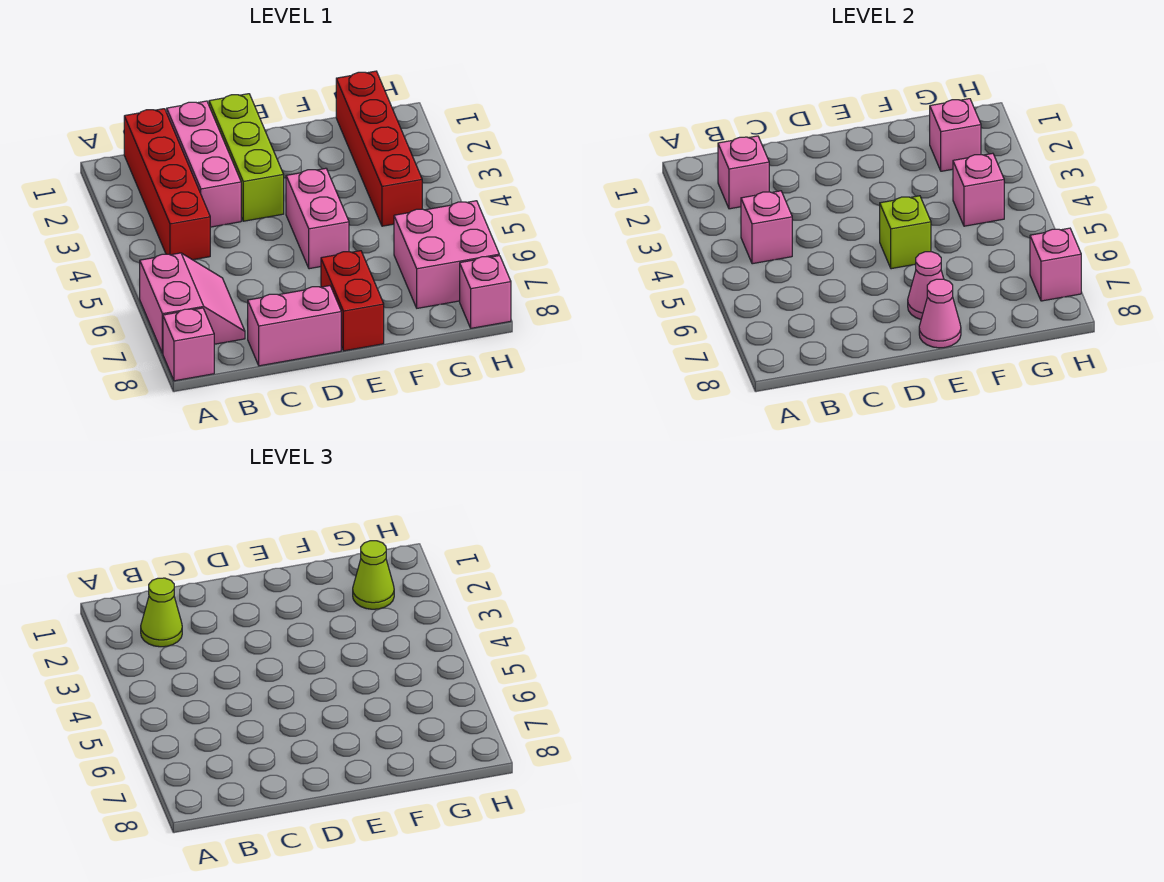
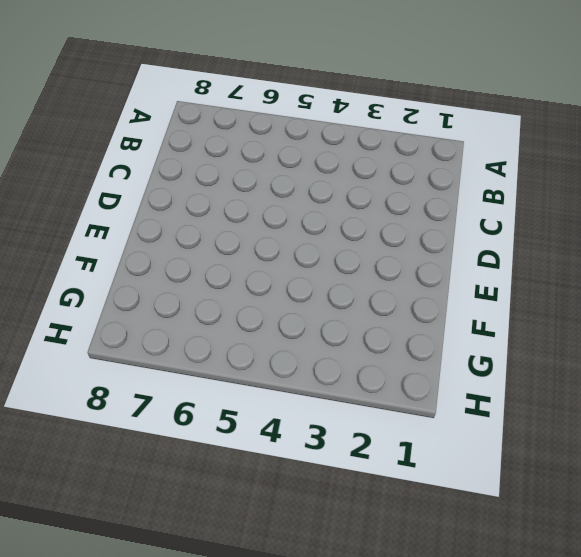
none -> pink 2x2 slope [140,253,245,353]
none -> pink 1x1 brick [163,308,214,381]
none -> red 1x4 brick [124,109,210,260]

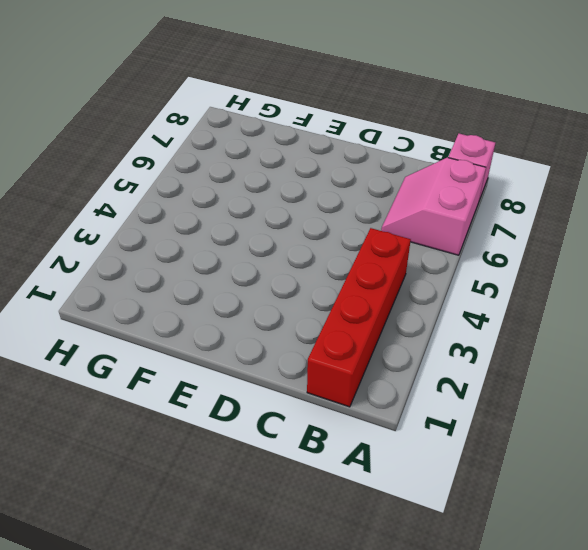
none -> pink 1x3 brick [167,101,241,227]
none -> pink 1x2 brick [248,286,341,366]
none -> lime 1x3 brick [209,94,284,221]

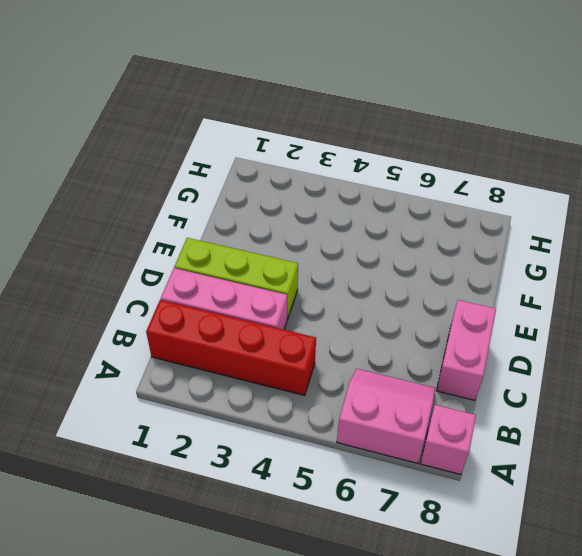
none -> pink 1x2 brick [286,168,349,269]
none -> red 1x2 brick [321,251,384,351]
none -> red 1x4 brick [336,71,422,226]

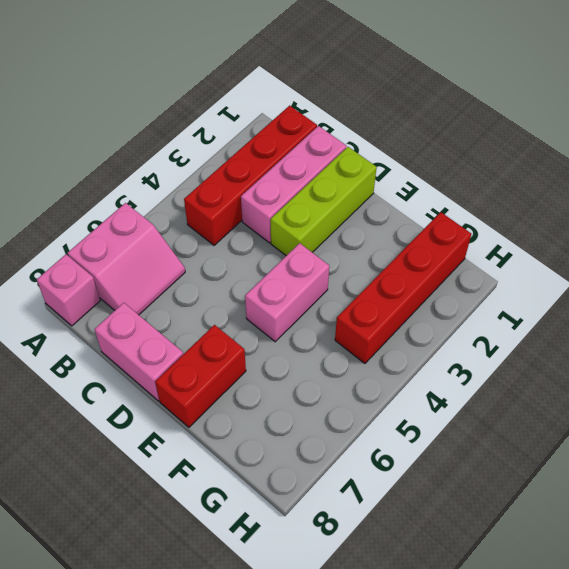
none -> pink 2x2 brick [394,201,499,308]
none -> pink 1x1 brick [460,256,511,328]
none -> pink 1x1 brick [718,136,769,209]

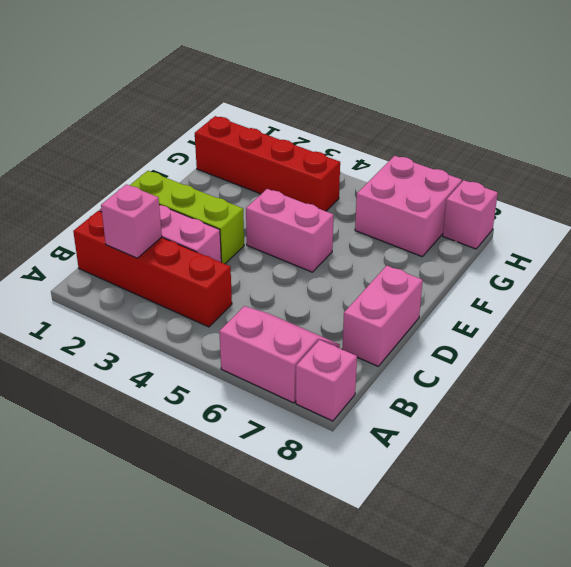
none -> red 1x2 brick [321,251,384,351]
none -> pink 1x1 brick [741,191,792,264]
none -> lime 1x1 brick [880,196,931,269]

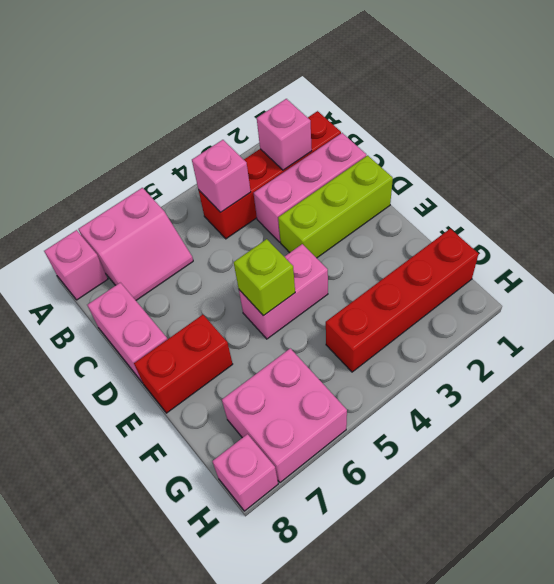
none -> pink 1x1 cone [908,252,944,319]
none -> pink 1x1 cone [919,279,961,348]
none -> pink 1x1 brick [930,99,981,171]

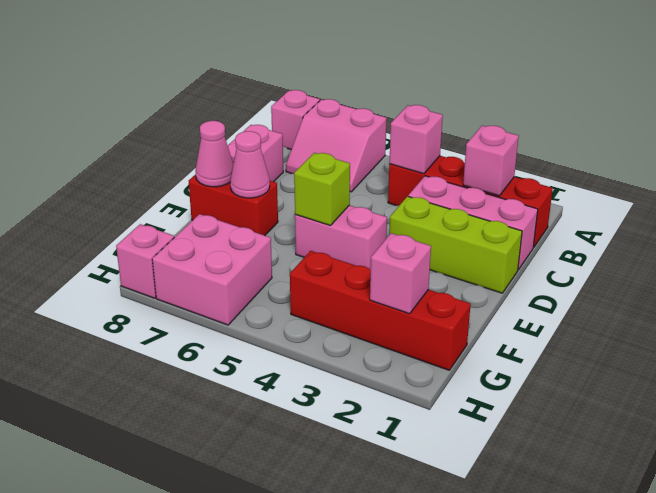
none -> pink 1x1 brick [953,153,1004,226]
none -> pink 1x1 brick [1030,228,1081,301]
none -> lime 1x1 cone [141,578,182,647]

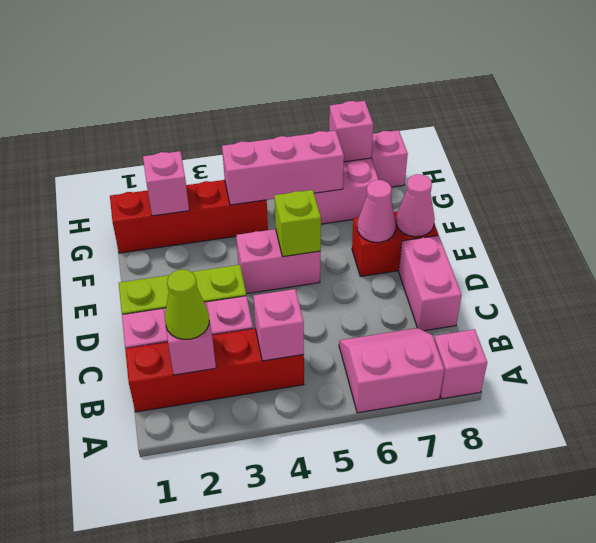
pink 1x3 brick [222,131,344,205] -> pink 1x1 brick [953,153,1004,226]
none -> lime 1x1 cone [353,541,394,609]

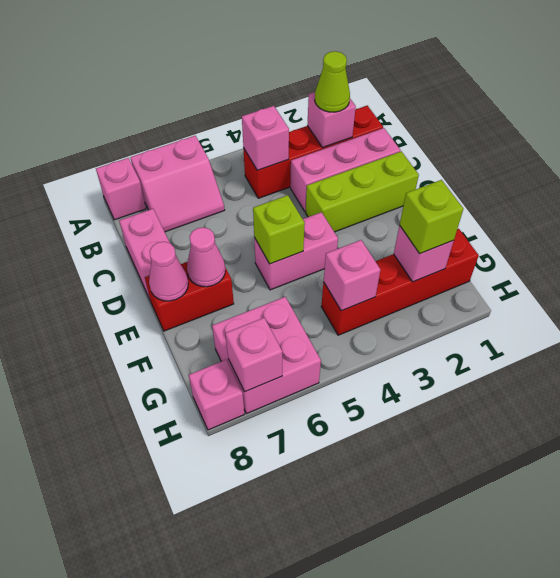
lime 1x1 brick [400,180,463,254] -> lime 1x1 cone [353,541,394,609]

